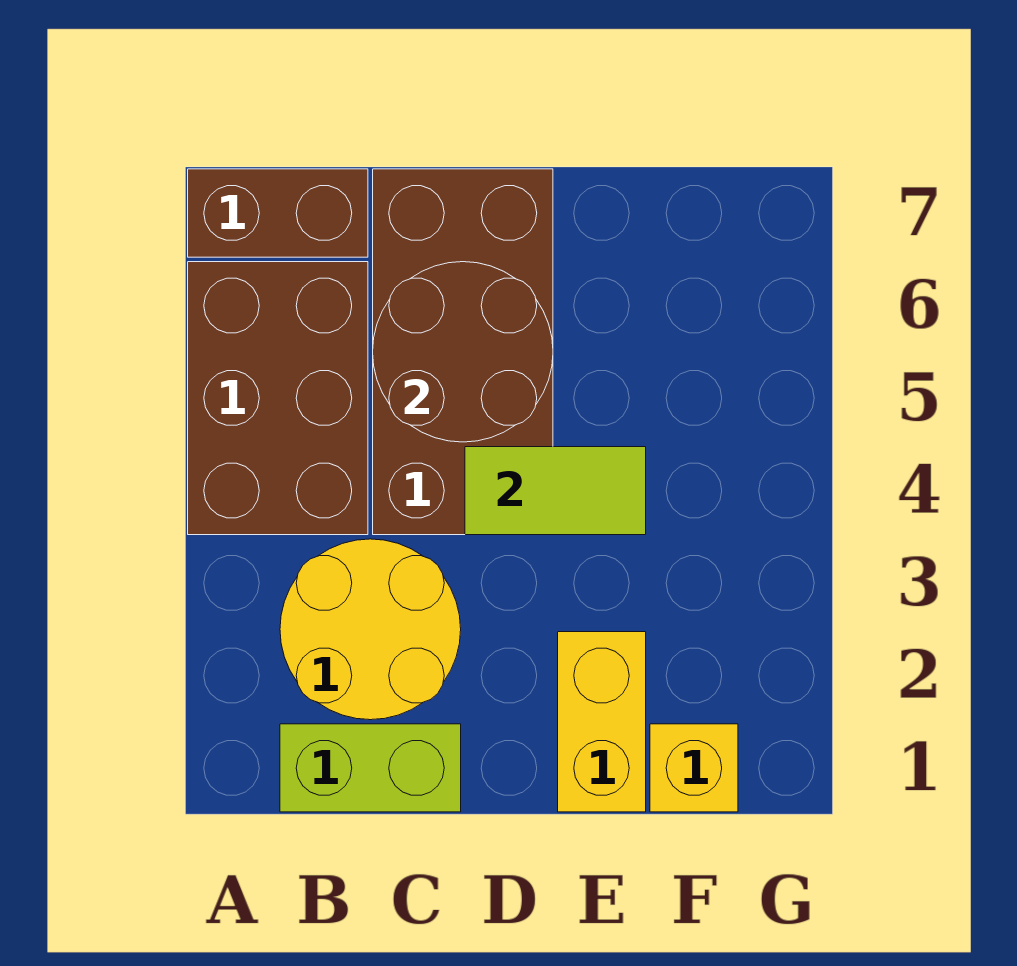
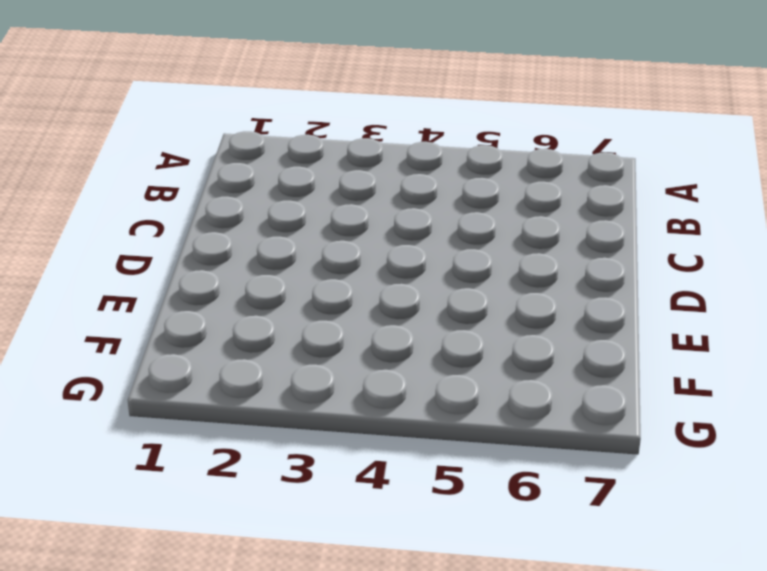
none -> brown 2x3 brick [188,262,368,535]
none -> brown 1x2 brick [188,169,368,257]

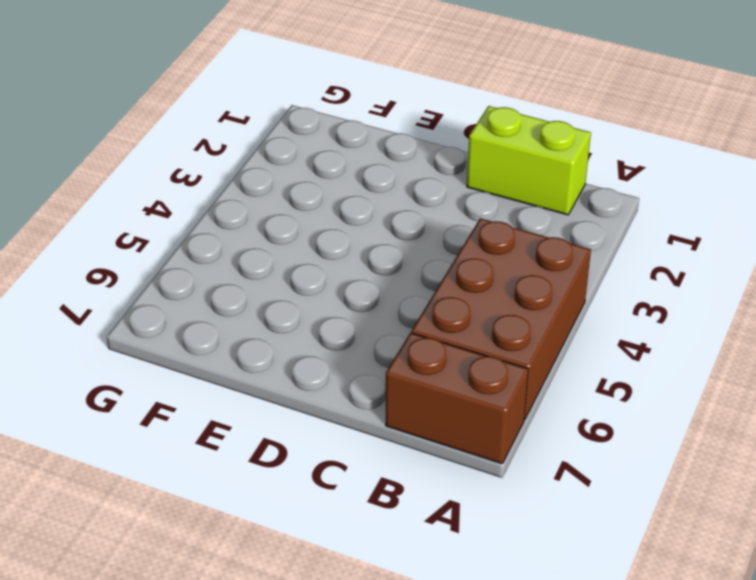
none -> yellow 2x2 round brick [280,539,461,720]
none -> brown 2x4 brick [373,169,553,535]

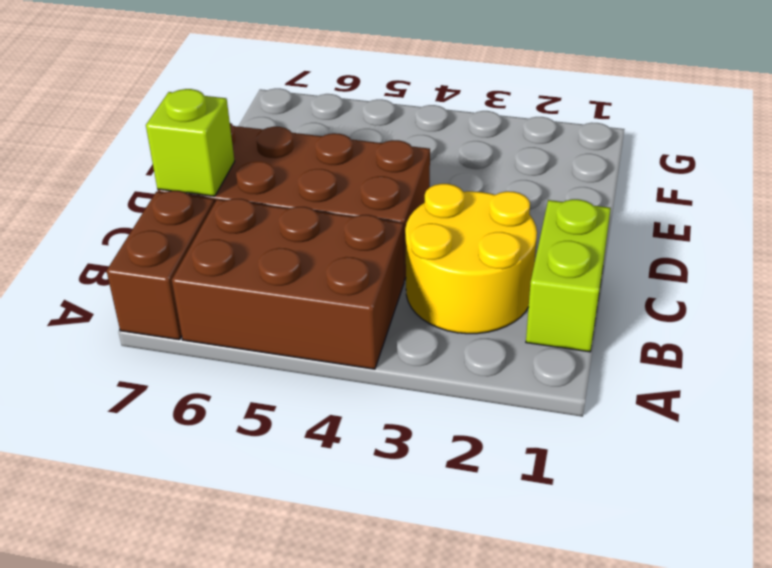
lime 1x1 brick [146,89,235,196] -> none
none -> yellow 1x2 brick [558,632,646,812]
none -> yellow 1x1 brick [650,724,738,812]

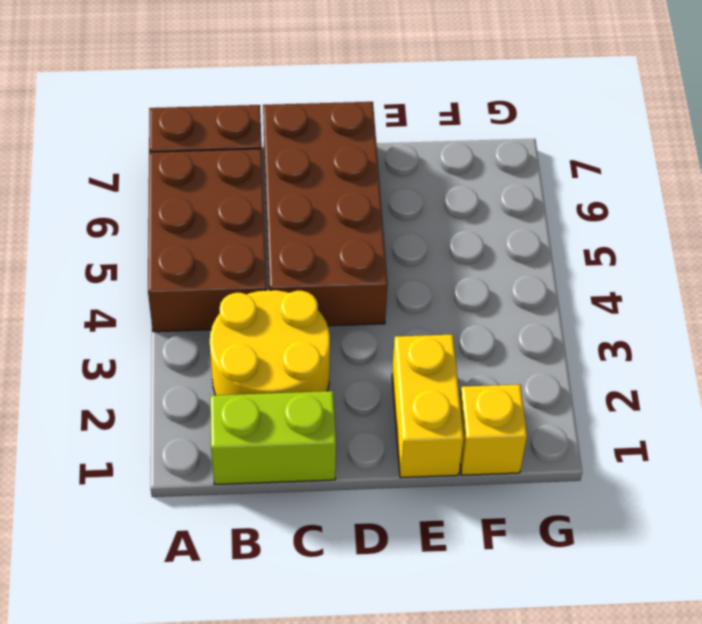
none -> brown 2x2 round brick [373,262,553,442]
none -> lime 1x2 tile [465,447,646,535]

